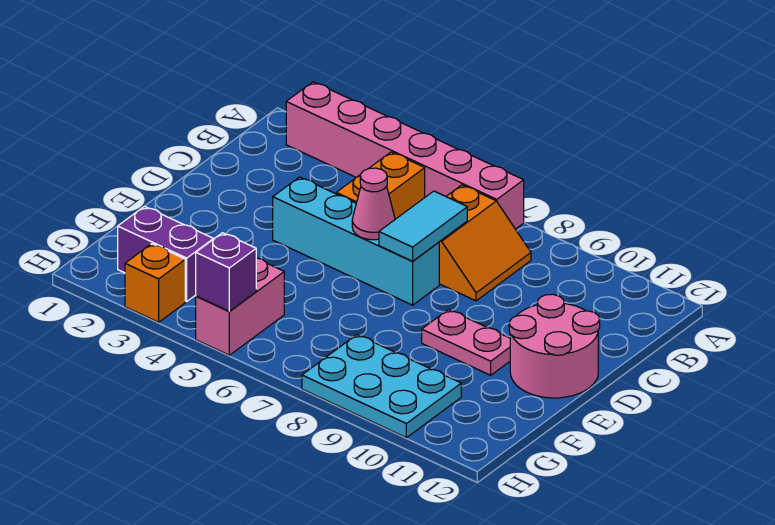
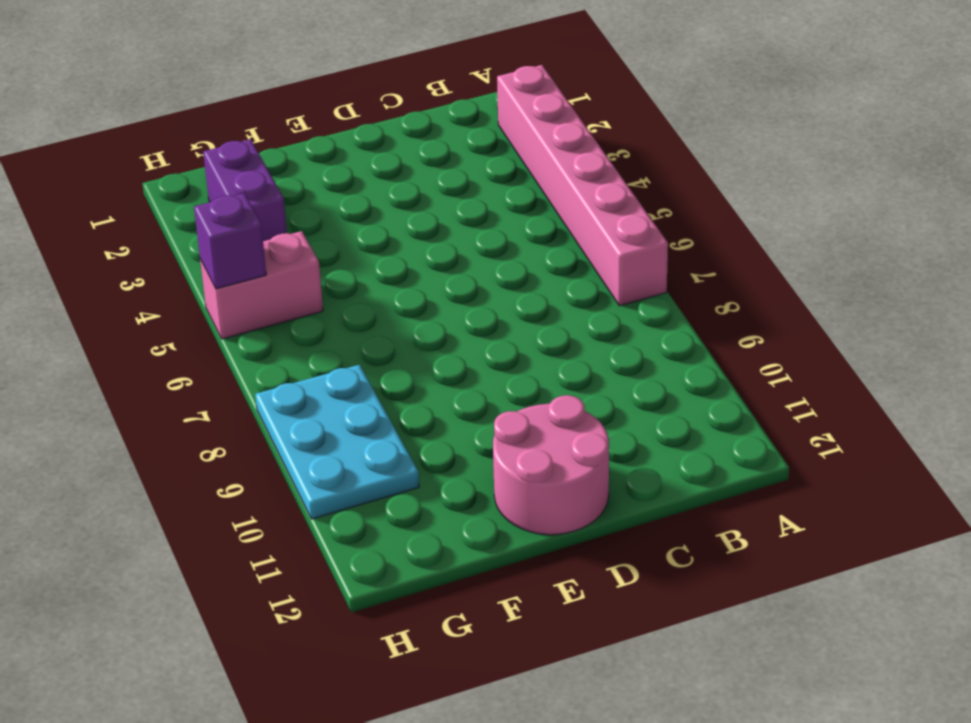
none -> orange 1x2 brick [336,152,425,219]
none -> orange 2x2 slope [439,185,531,301]
none -> cyan 1x4 brick [273,177,439,305]

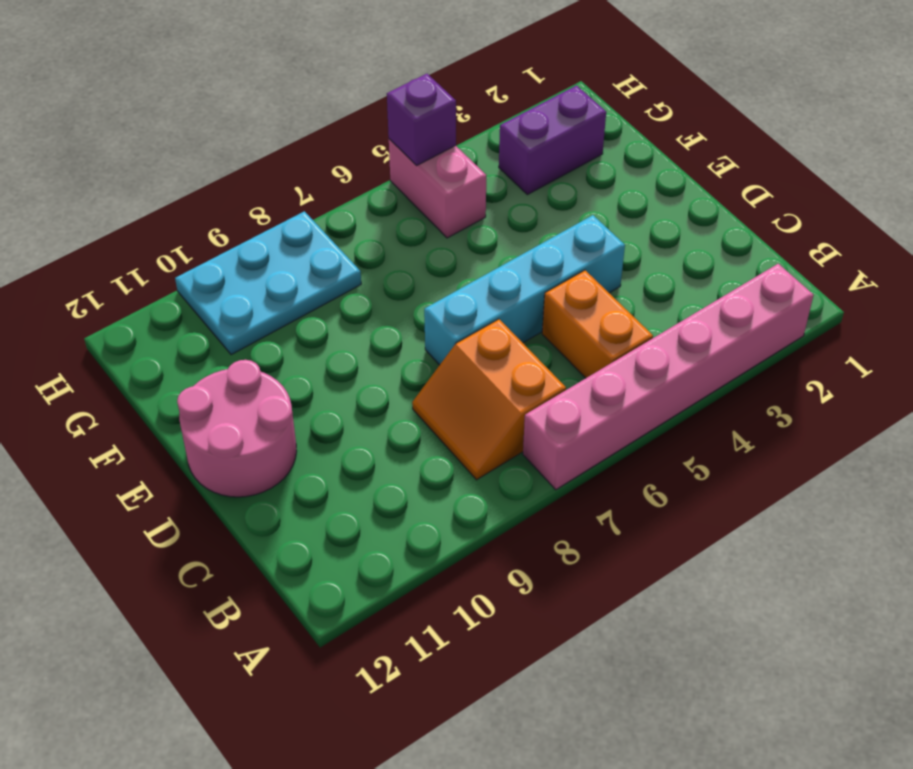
none -> pink 1x2 plate [422,310,510,375]
none -> orange 1x1 brick [125,244,185,322]
none -> cyan 1x2 tile [379,191,467,261]

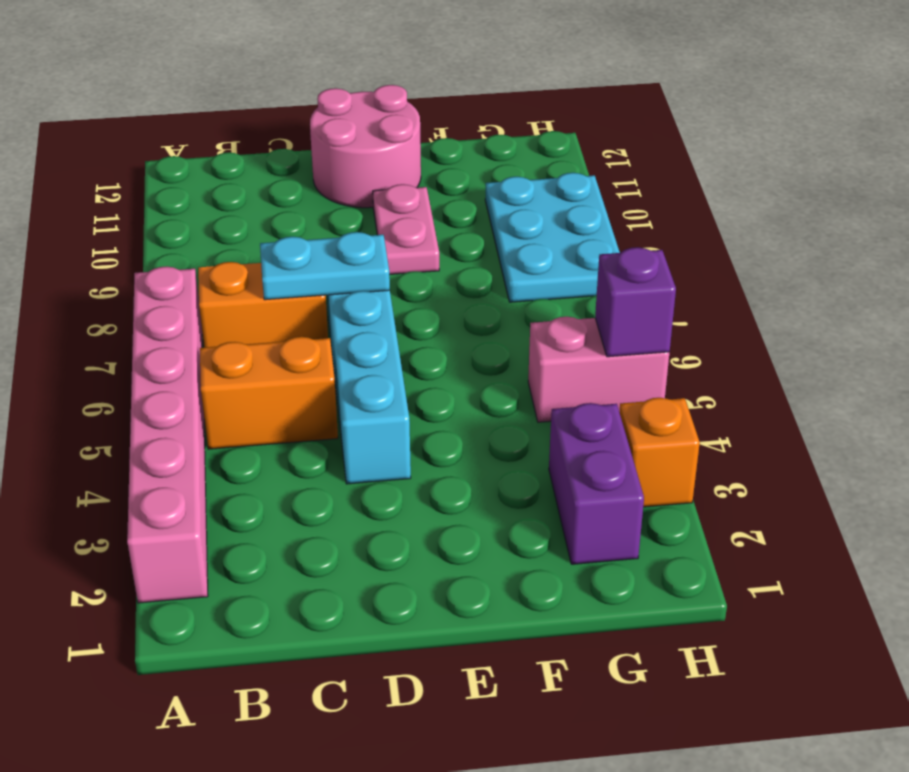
cyan 1x2 plate [260,232,390,300] -> cyan 1x2 tile [379,191,467,261]
none -> pink 1x1 cone [352,168,395,240]

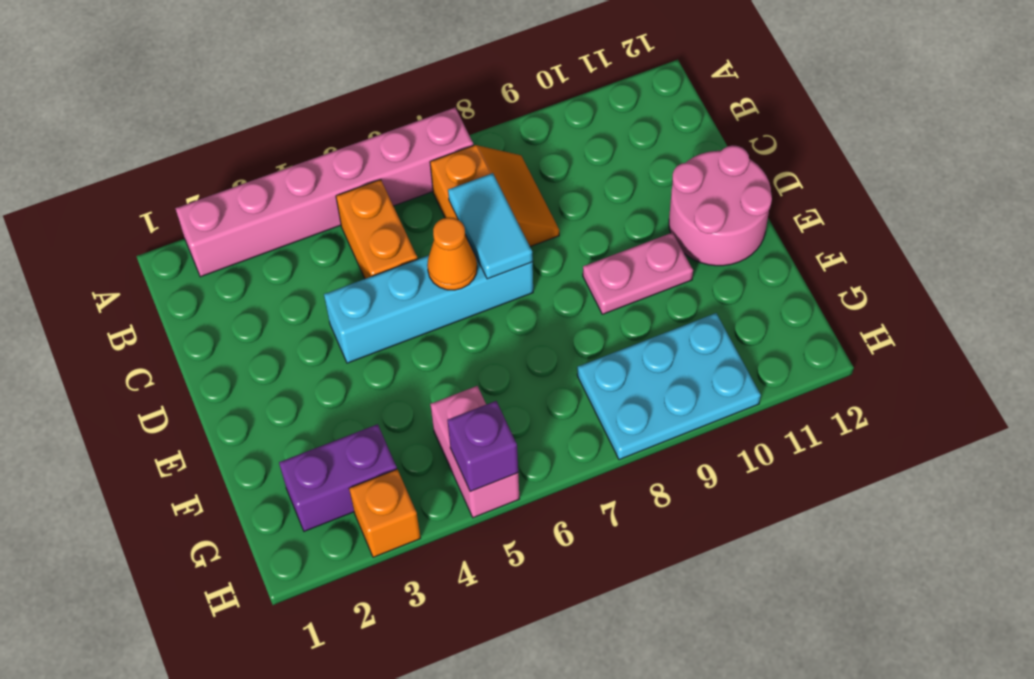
orange 1x1 cone [427,217,477,290] -> pink 1x1 cone [352,168,395,240]

